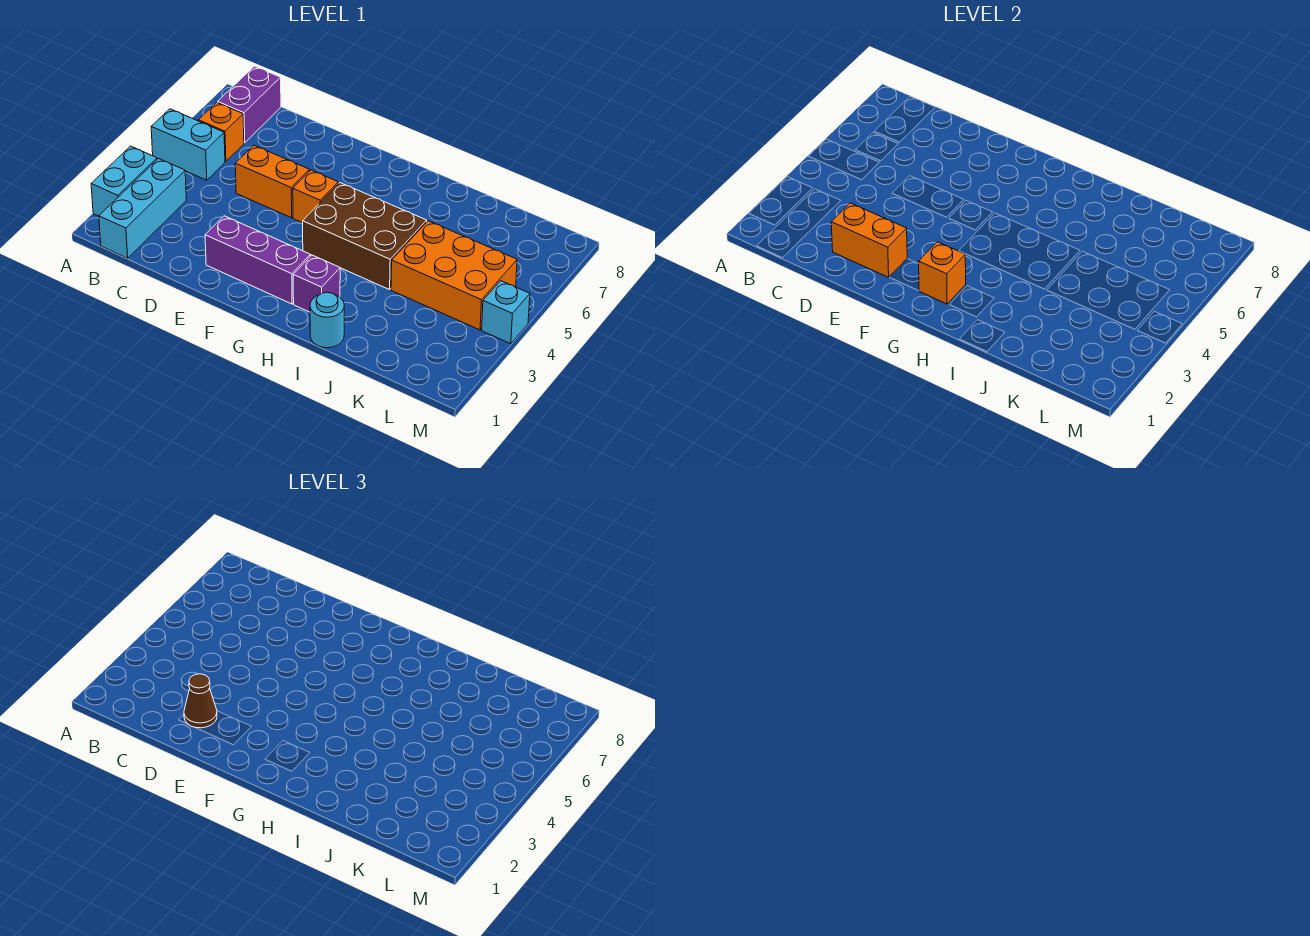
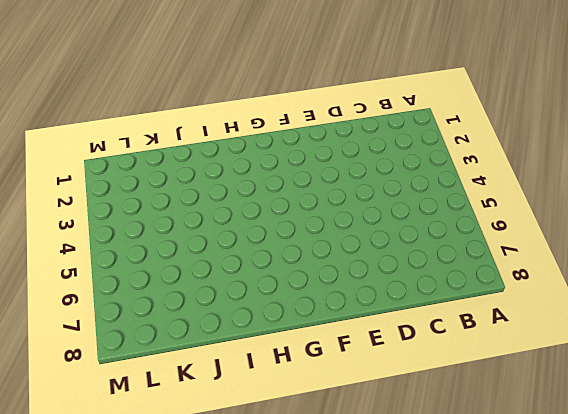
none -> cyan 1x2 brick [91,146,157,216]
none -> cyan 1x2 brick [151,109,225,180]
none -> cyan 1x3 brick [99,159,186,258]

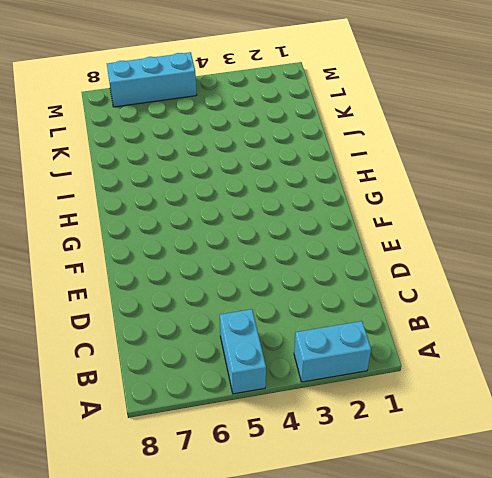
cyan 1x3 brick [107,52,197,107] -> cyan 1x3 brick moved to [99,159,186,258]
none -> orange 1x1 brick [198,102,244,161]
none -> purple 1x2 brick [218,66,281,143]
none -> orange 1x2 brick [235,145,309,218]

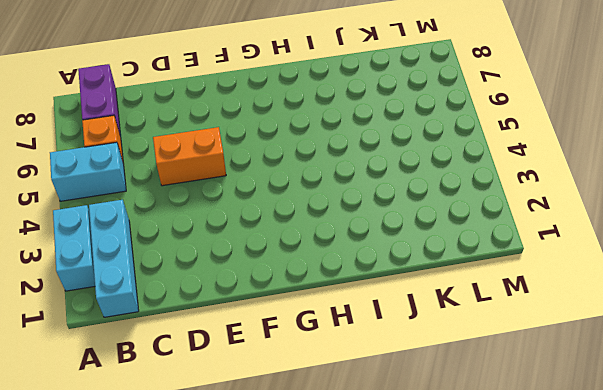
none -> purple 1x3 brick [205,216,310,304]
none -> orange 1x1 brick [293,170,338,223]
none -> brown 2x3 brick [303,183,427,290]

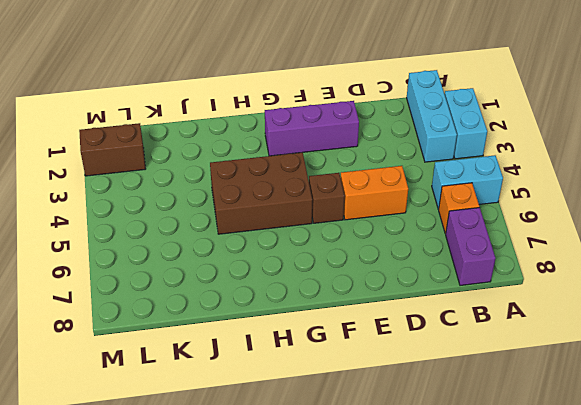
brown 1x1 brick [309,173,345,223] -> orange 1x1 brick [293,170,338,223]
brown 1x2 brick [79,123,145,176] -> none
none -> purple 1x1 brick [293,255,340,312]
none -> cyan 1x1 round brick [310,292,344,348]
none -> orange 2x3 brick [391,221,517,330]

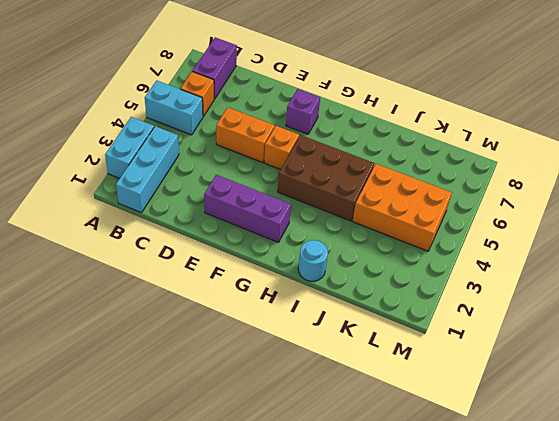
purple 1x1 brick [286,89,320,134] -> purple 1x1 brick moved to [293,255,340,312]
none -> cyan 1x1 brick [482,281,530,344]
none -> orange 1x2 brick [831,203,907,277]
none -> orange 1x1 brick [919,242,966,304]

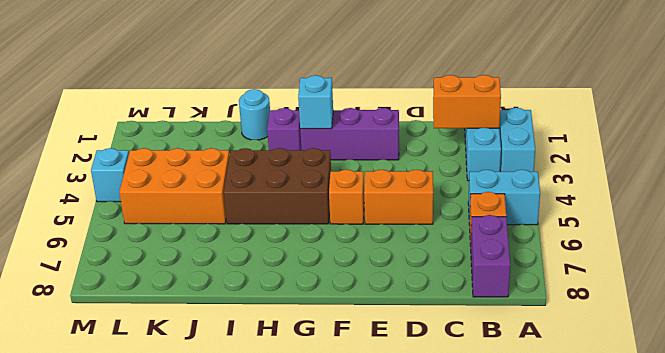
orange 1x2 brick [433,75,501,128] -> orange 1x2 brick moved to [831,203,907,277]
cyan 1x1 brick [298,75,333,129] -> orange 1x1 brick [919,242,966,304]
none -> brown 1x1 cone [184,674,217,728]

